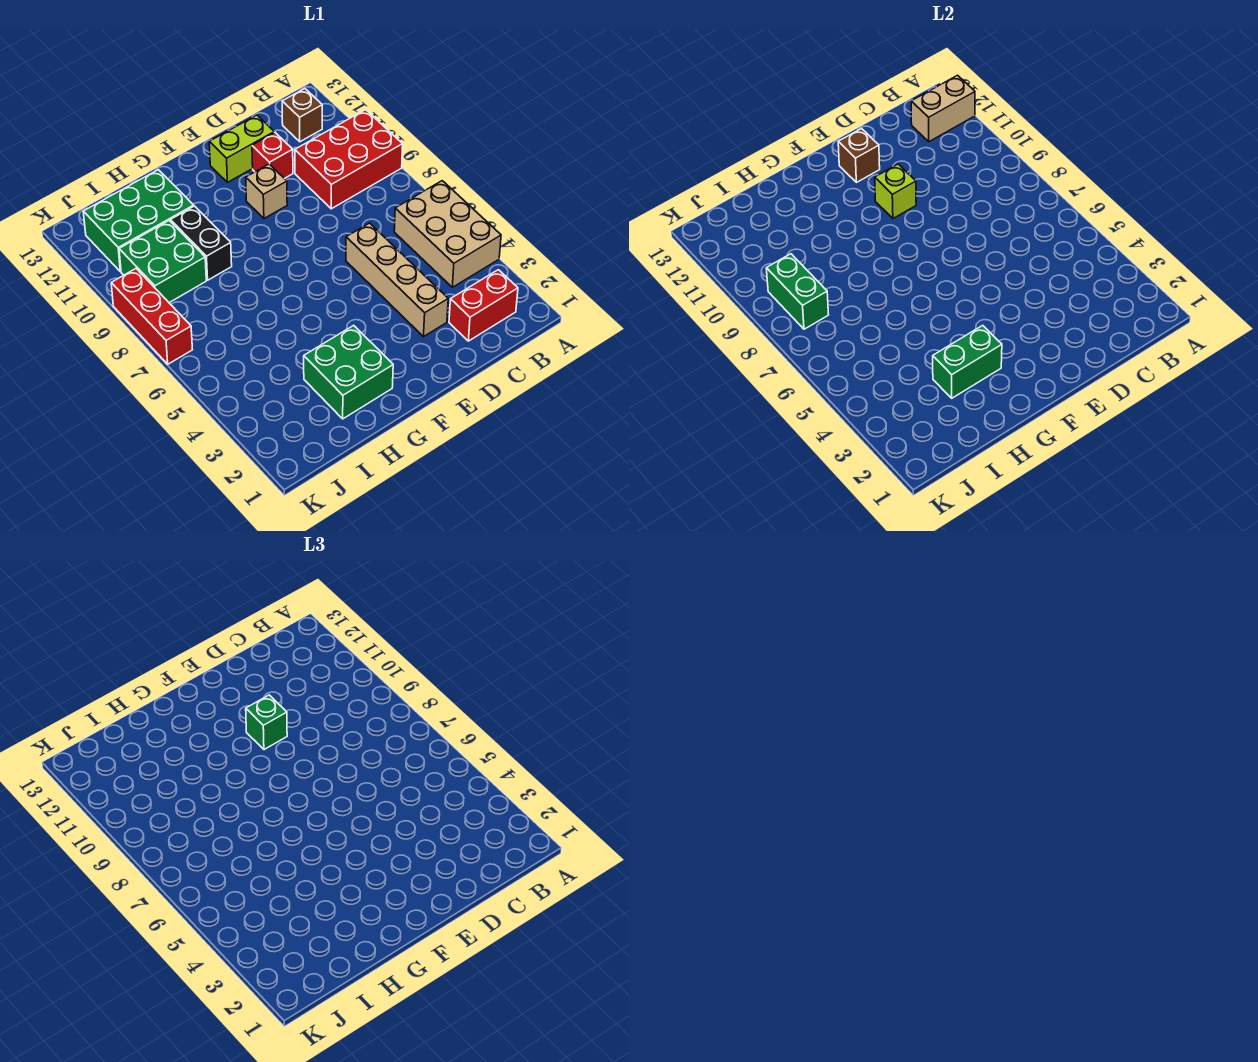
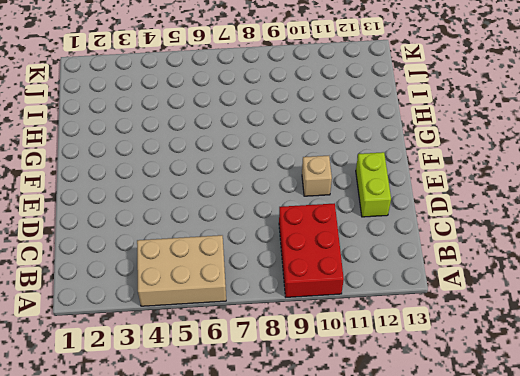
none -> red 1x2 brick [449,270,518,341]
none -> brown 1x1 brick [282,89,322,142]
none -> tan 1x4 brick [346,223,448,337]

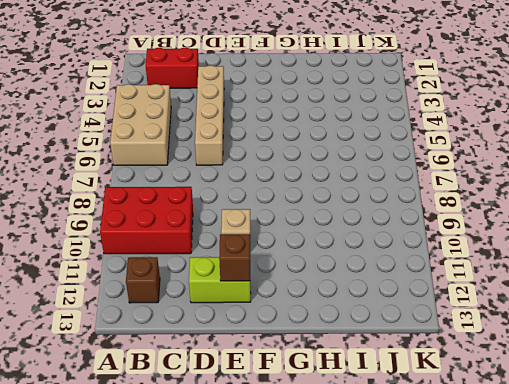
none -> red 1x1 brick [252,133,293,179]
none -> green 2x2 brick [304,325,393,419]
none -> black 1x2 brick [171,206,232,280]

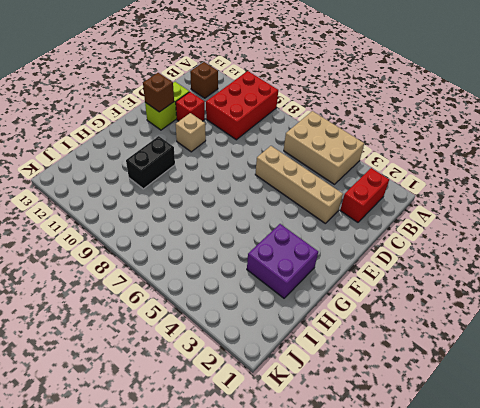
purple 2x2 brick [247,224,318,298] -> green 2x2 brick [304,325,393,419]
black 1x2 brick [126,136,175,189] -> black 1x2 brick turned to [171,206,232,280]
none -> green 2x3 brick [83,170,194,272]
none -> green 2x2 brick [119,221,206,303]
none -> red 1x3 brick [111,269,192,364]

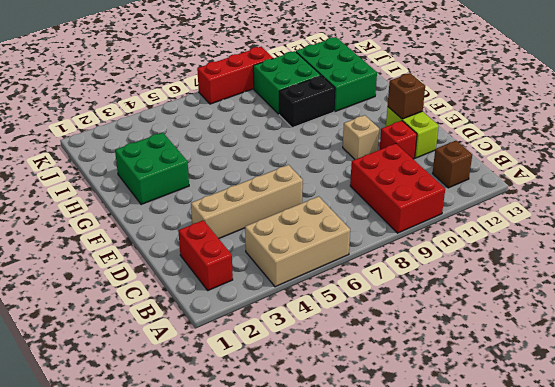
none -> tan 1x2 brick [911,75,975,142]
none -> lime 1x1 brick [875,164,916,219]
none -> green 1x2 brick [933,325,1002,398]

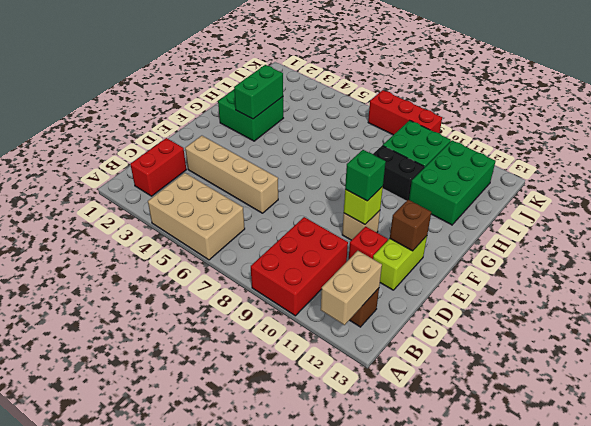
none -> green 1x2 brick [766,254,829,329]

